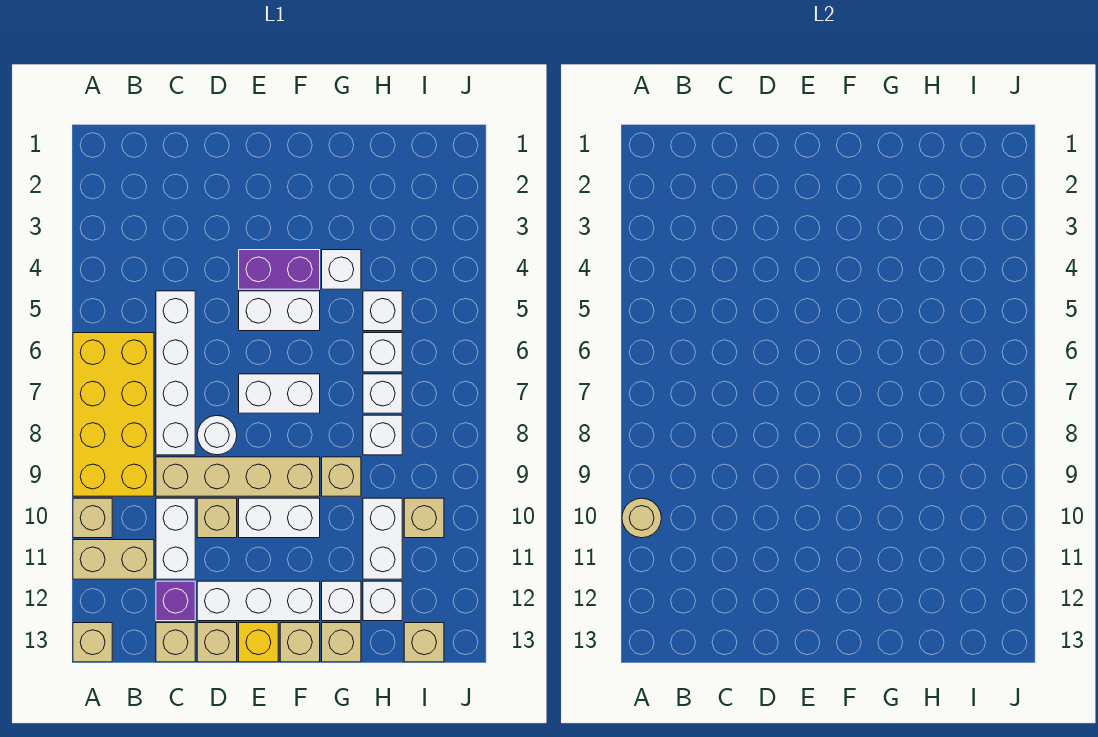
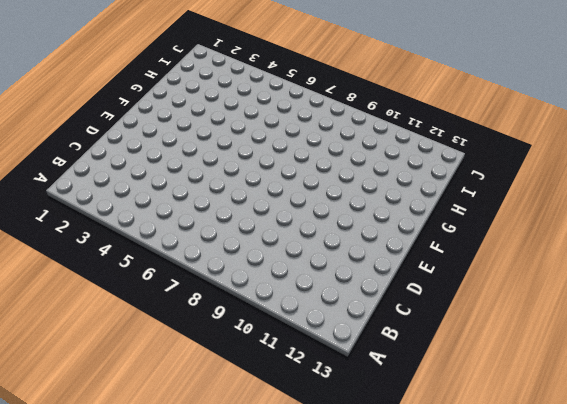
none -> yellow 2x4 brick [73,333,154,496]
none -> tan 1x1 brick [73,498,112,538]
none -> tan 1x2 brick [73,540,154,579]
none -> tan 1x1 brick [73,623,112,662]

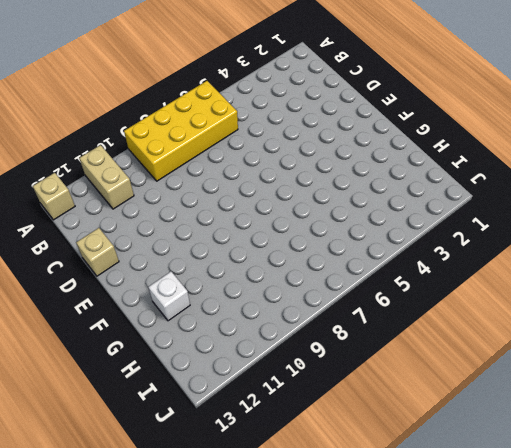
none -> tan 1x1 brick [73,498,112,538]
none -> white 1x4 brick [156,291,195,455]
none -> tan 1x4 brick [156,457,320,496]
none -> white 1x2 brick [156,498,195,579]

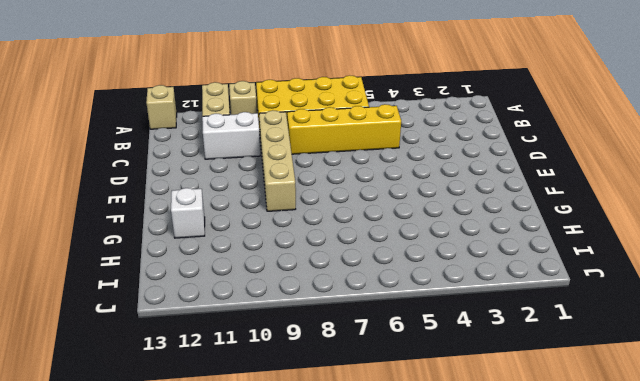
yellow 1x4 brick [287,104,401,154] -> white 1x4 brick [156,291,195,455]
none -> purple 1x1 brick [156,581,195,621]
none -> tan 1x1 brick [156,623,195,662]
none -> white 1x1 round brick [197,416,237,455]
none -> tan 1x1 brick [197,498,237,538]

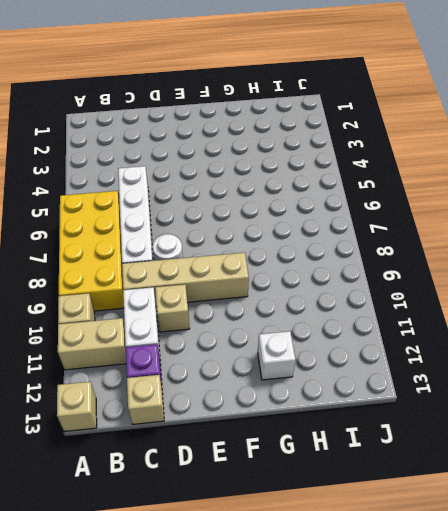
none -> white 1x3 brick [197,581,320,621]
none -> tan 1x1 brick [197,623,237,662]
none -> purple 1x2 brick [239,250,320,289]
none -> white 1x2 brick [239,291,320,331]

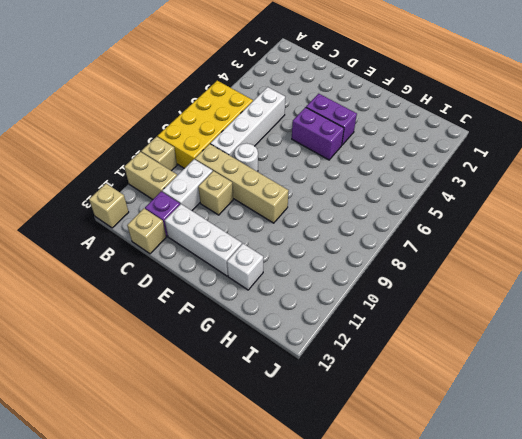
purple 1x2 brick [292,107,344,160] -> white 1x2 brick [239,291,320,331]
none -> tan 1x1 brick [197,623,237,662]
none -> white 1x2 brick [239,374,320,413]
none -> white 1x2 brick [239,498,320,538]
none -> yellow 1x1 brick [239,623,278,662]

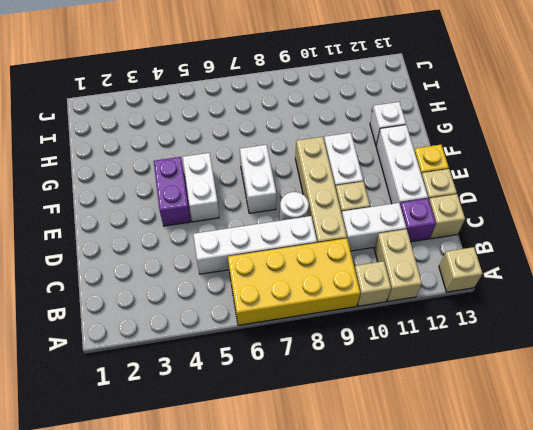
none -> tan 1x1 brick [280,623,320,662]
none -> white 1x1 brick [322,250,361,289]
none -> tan 1x1 brick [322,457,361,496]
none -> tan 1x1 brick [322,623,361,662]

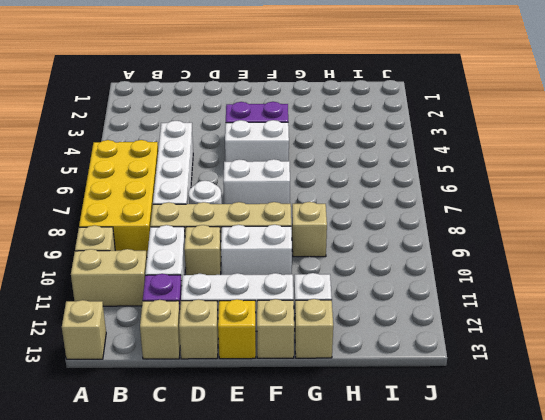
none -> white 1x1 brick [322,250,361,289]
none -> white 1x1 brick [363,291,402,331]
none -> white 1x1 brick [363,333,402,372]
none -> white 1x1 brick [363,374,402,413]

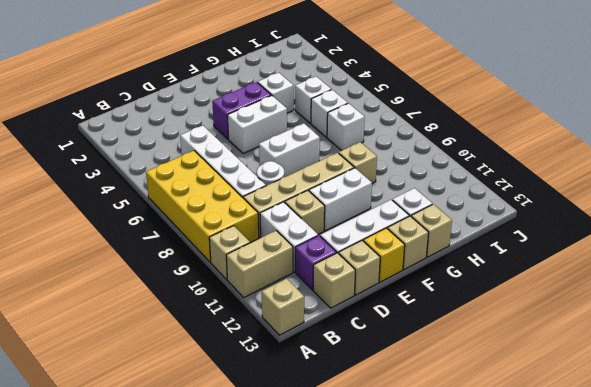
none -> white 1x1 brick [363,415,402,455]
none -> white 1x2 brick [363,498,402,579]
none -> white 1x1 brick [363,581,402,621]
none -> tan 1x1 brick [404,498,444,538]

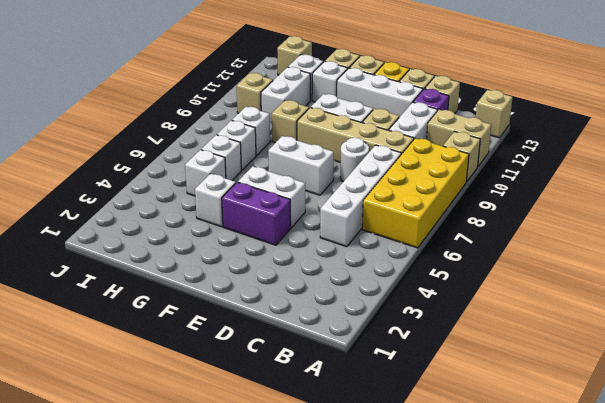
none -> tan 1x1 round brick [622,498,661,538]

